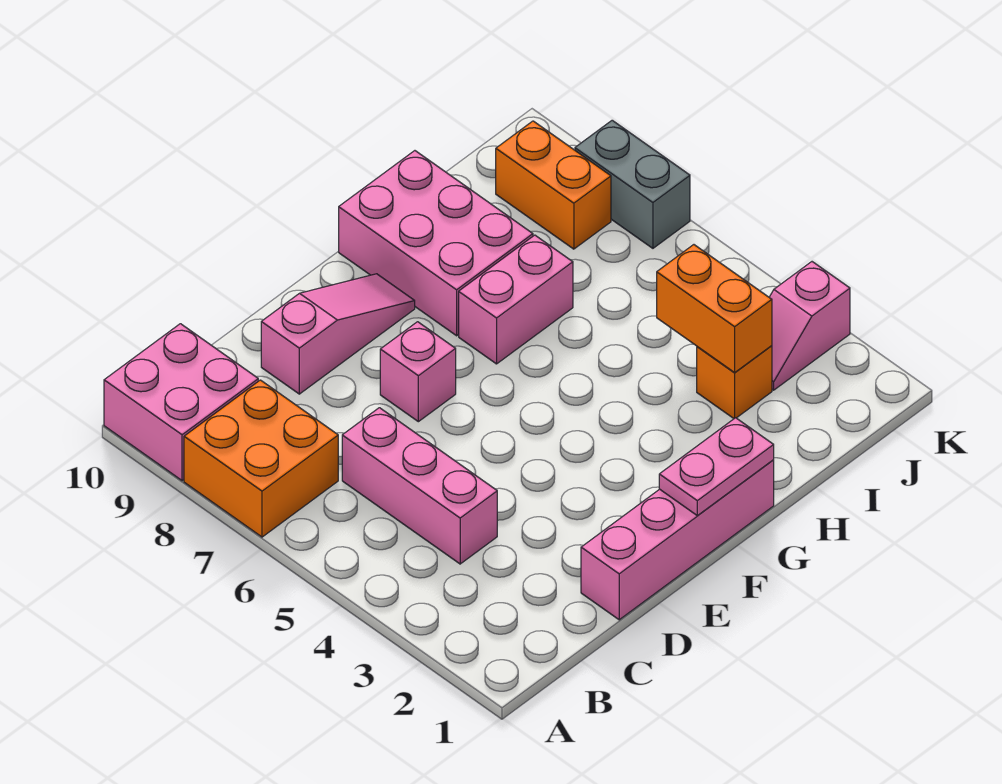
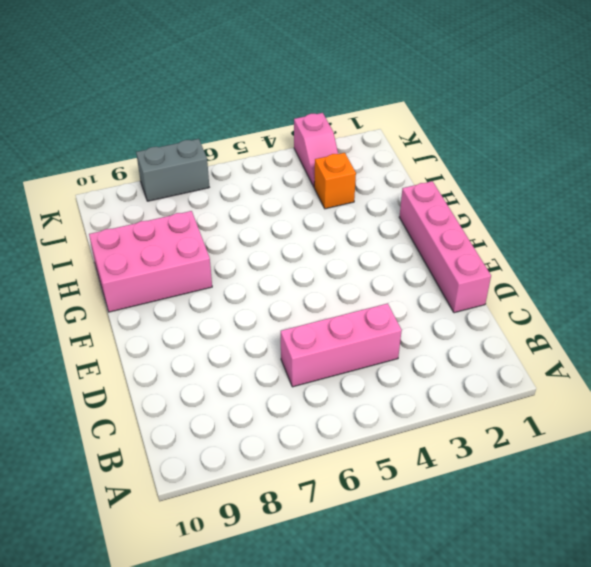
none -> orange 2x2 brick [184,380,338,537]
none -> pink 2x2 brick [104,324,258,481]
none -> pink 1x3 slope [261,274,415,394]

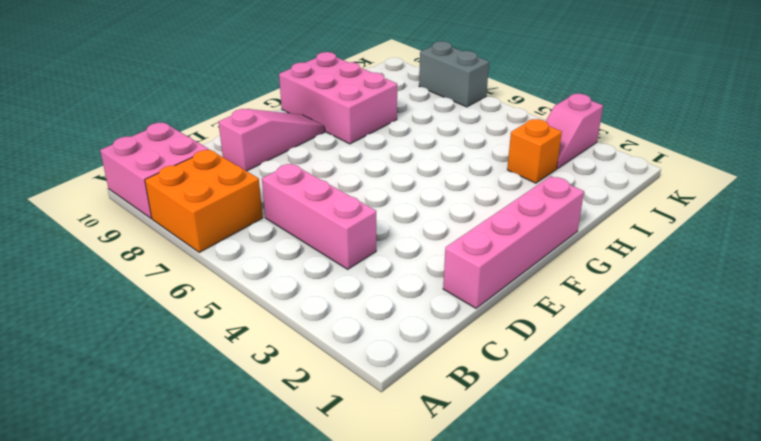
none -> pink 1x1 brick [380,322,456,422]
none -> pink 1x2 brick [459,235,573,364]
none -> orange 1x2 brick [496,121,611,249]

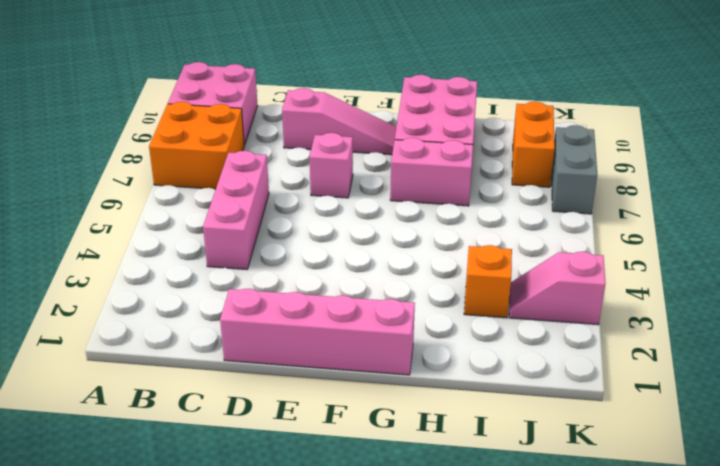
none -> pink 1x2 plate [659,418,774,516]
none -> orange 1x2 brick [657,245,772,372]

